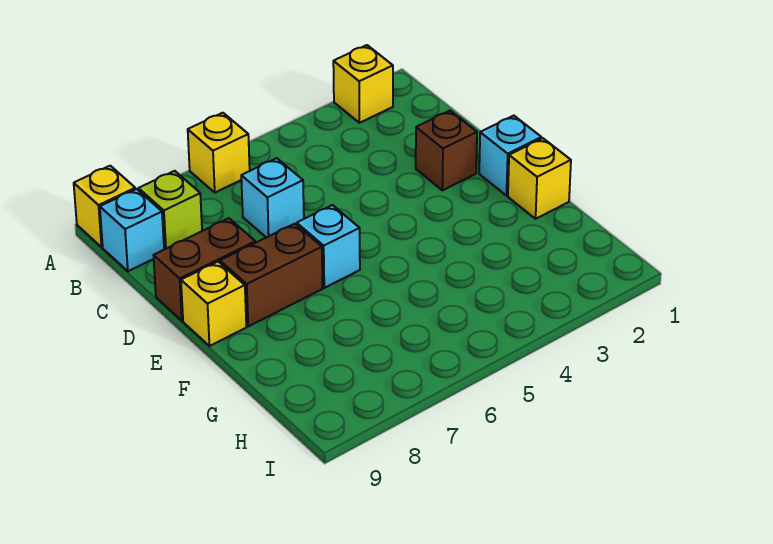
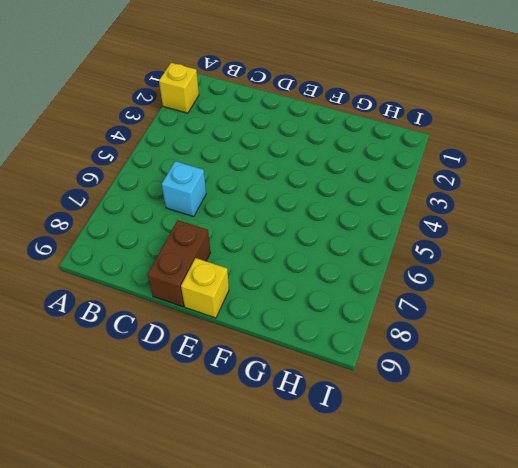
none -> yellow 1x1 brick [188,113,250,192]
none -> yellow 1x1 brick [74,166,135,247]
none -> lime 1x1 brick [138,171,202,249]

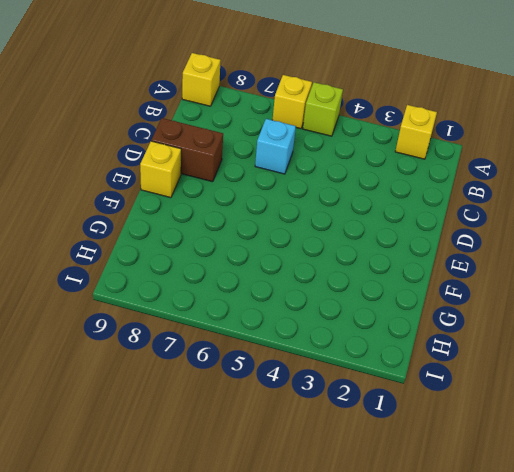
lime 1x1 brick [303,82,343,136] -> lime 1x1 brick moved to [138,171,202,249]
none -> cyan 1x1 brick [100,189,164,271]
none -> brown 1x1 brick [416,111,477,190]
none -> cyan 1x1 brick [479,116,541,196]

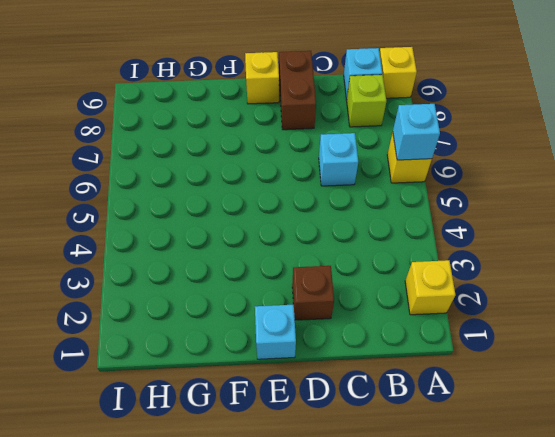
cyan 1x1 brick [393,104,440,160] -> cyan 1x1 brick moved to [297,205,360,288]
none -> brown 1x2 brick [220,224,323,326]
none -> yellow 1x1 brick [508,138,571,219]

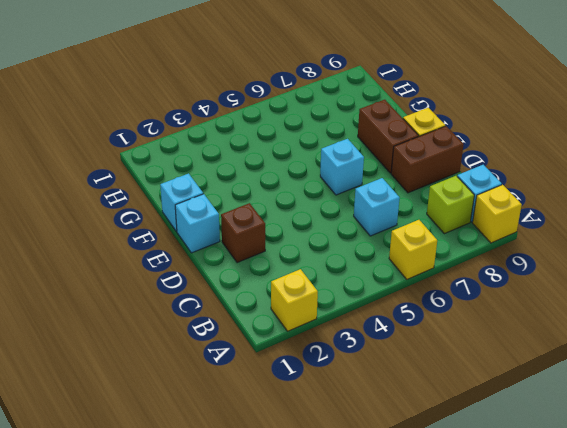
brown 1x2 brick [358,100,419,173] -> brown 1x2 brick turned to [220,224,323,326]
cyan 1x1 brick [160,174,203,232] -> yellow 1x1 brick [508,138,571,219]

